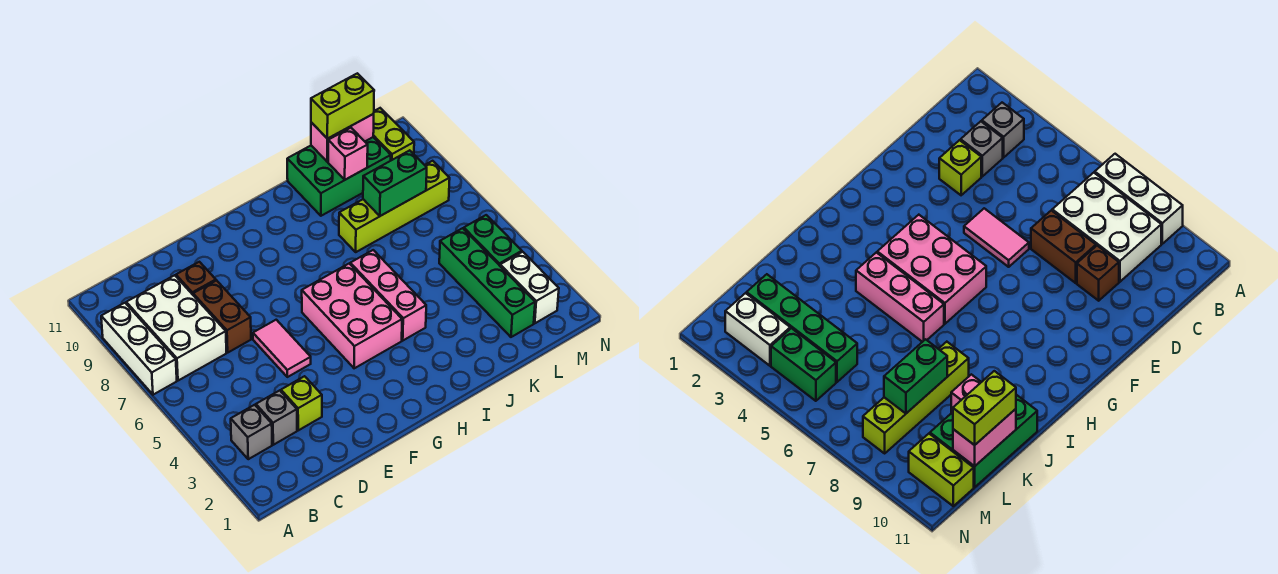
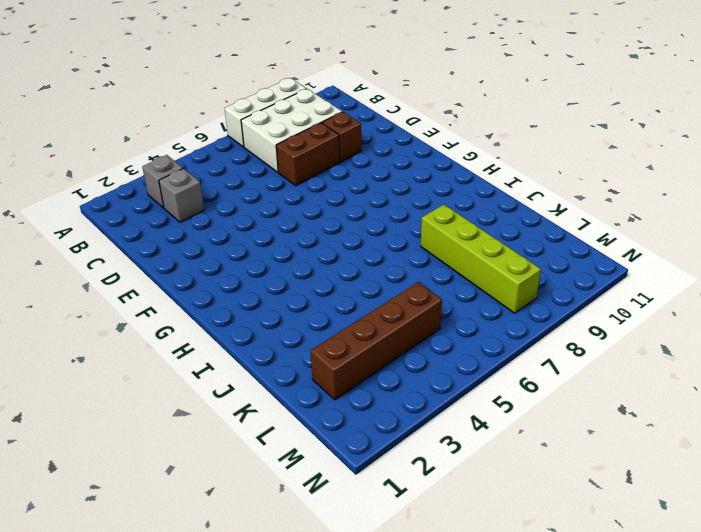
brown 1x4 brick [311,282,442,400] -> green 1x4 brick [439,228,535,337]
none -> lime 1x1 brick [281,376,322,430]
none -> pink 1x2 tile [253,320,311,377]
none -> pink 2x3 brick [302,264,402,368]

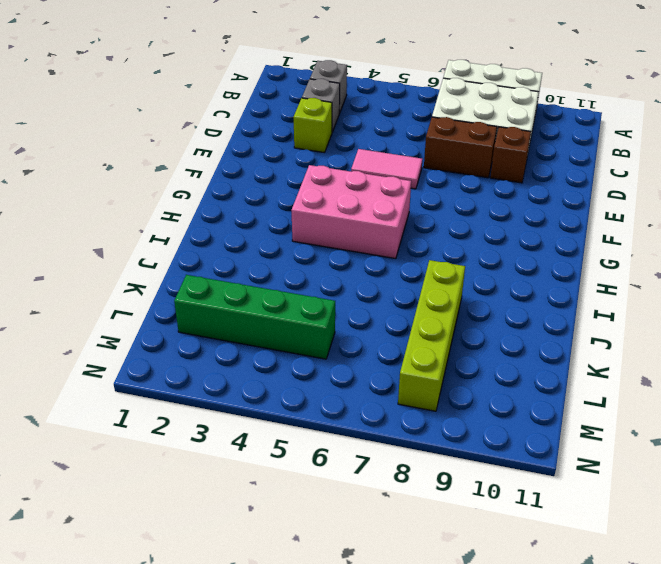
none -> pink 1x3 brick [350,250,426,340]
none -> green 2x3 brick [287,137,391,216]
none -> white 1x2 brick [500,252,559,323]

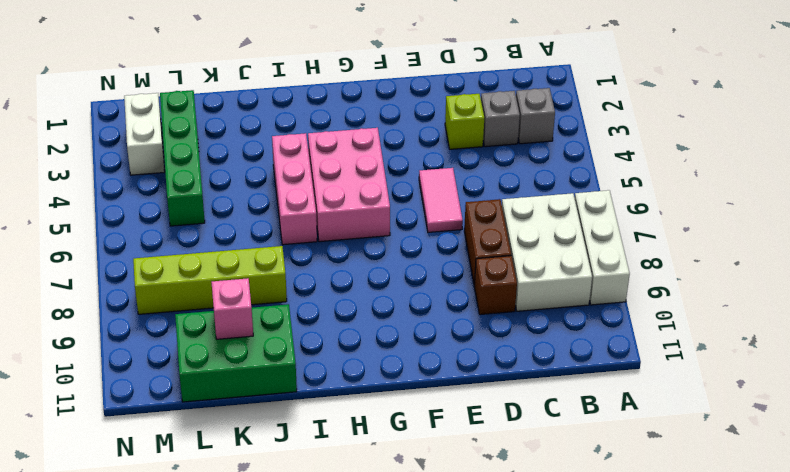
none -> green 1x2 brick [464,215,522,266]
none -> lime 1x2 brick [373,108,414,160]
none -> green 1x2 brick [363,150,427,216]

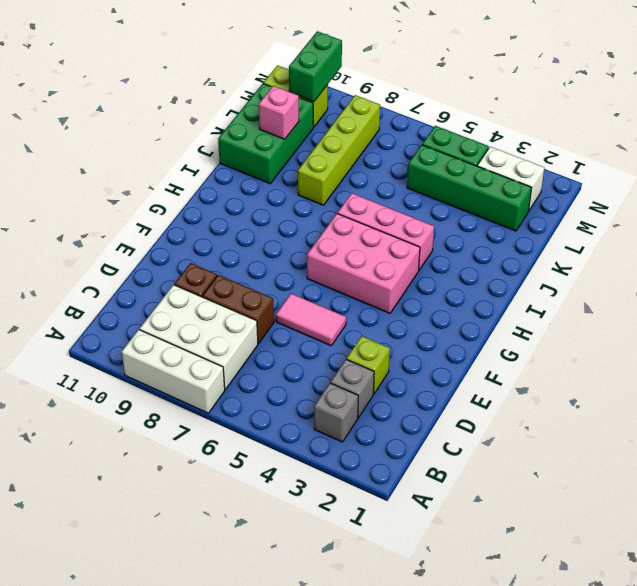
green 1x2 brick [289,31,342,102] -> green 1x2 brick moved to [363,150,427,216]
none -> pink 1x2 brick [311,114,374,162]
none -> lime 1x2 brick [311,73,374,139]

